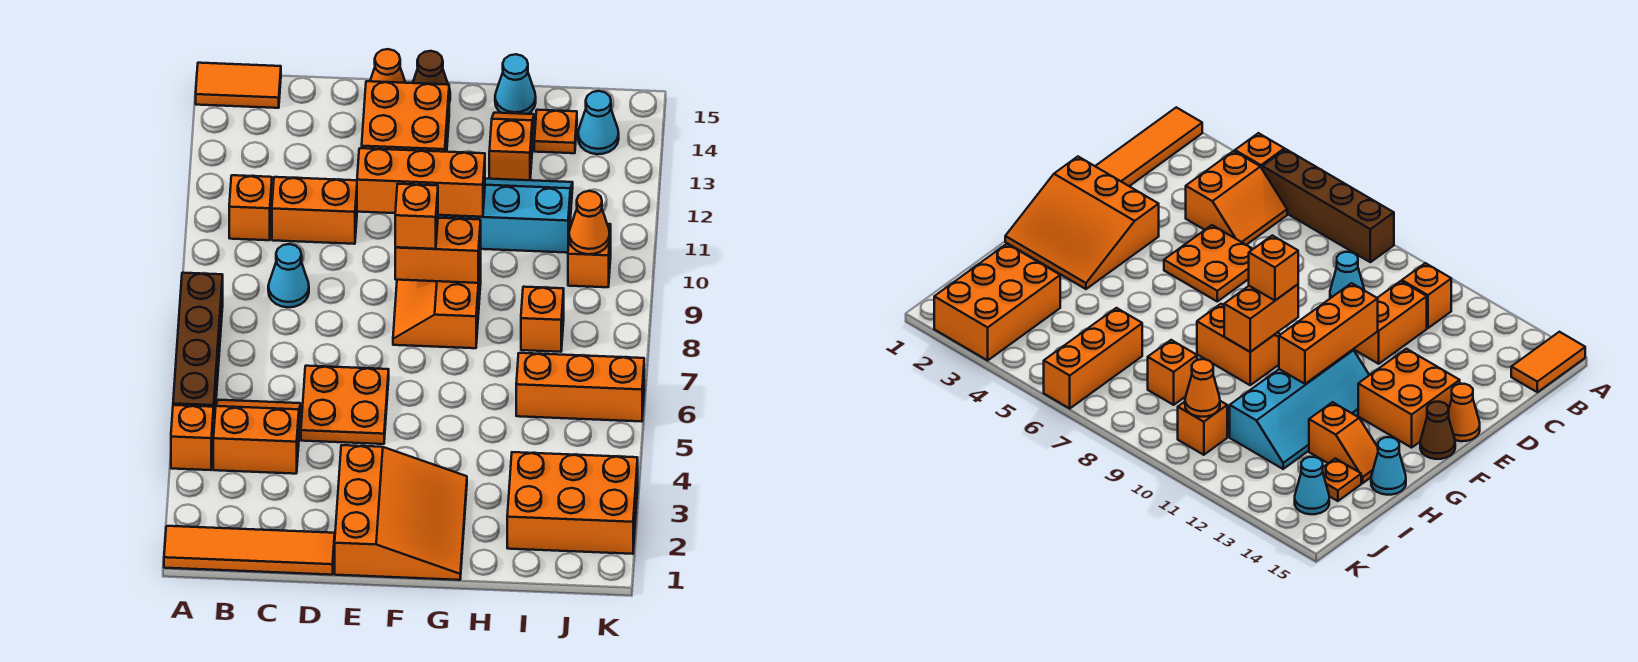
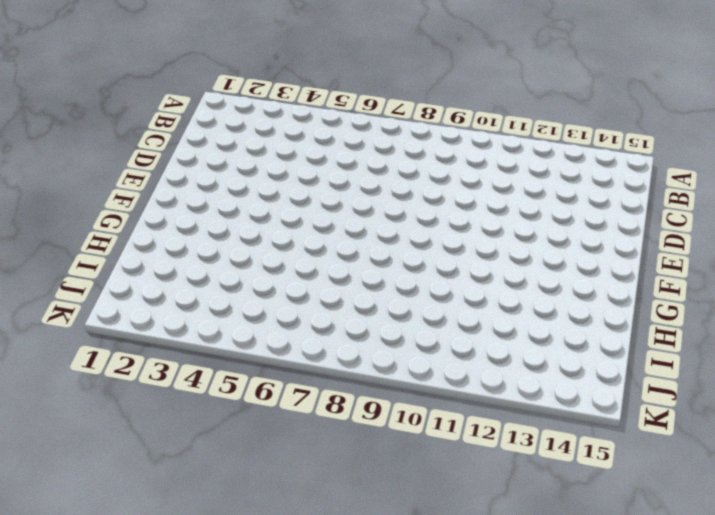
none -> orange 1x4 tile [164,526,335,575]
none -> orange 1x1 brick [171,405,214,470]
none -> brown 1x4 brick [173,273,223,423]

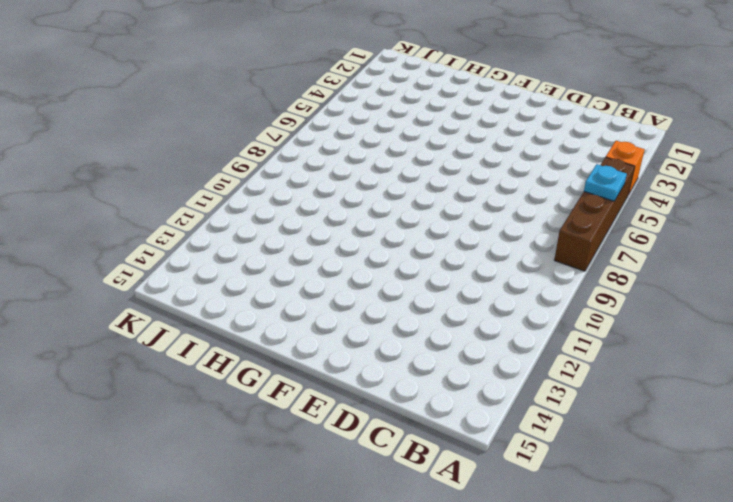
cyan 1x1 plate [584,164,627,201] -> none
none -> orange 1x4 tile [164,526,335,575]
none -> orange 1x2 tile [196,63,281,108]
none -> orange 2x2 slope [213,400,301,474]

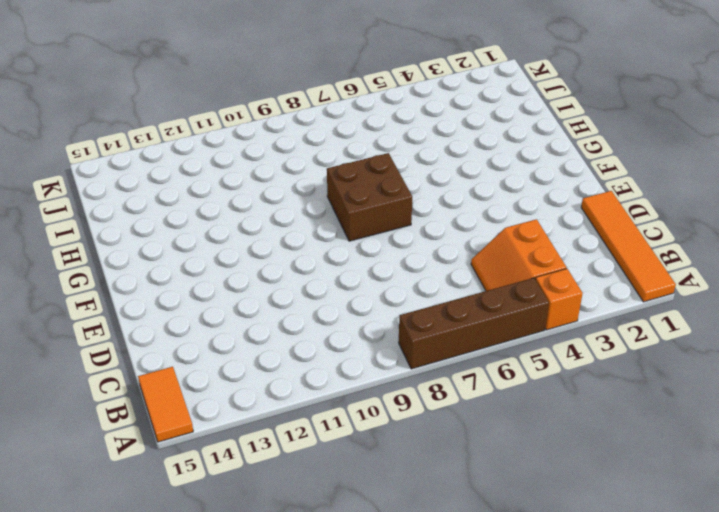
brown 2x2 brick [327,153,412,241] -> orange 2x2 slope [393,253,481,348]
none -> orange 1x1 brick [229,175,272,240]
none -> cyan 1x1 cone [268,244,309,307]
none -> orange 1x2 brick [272,177,357,244]

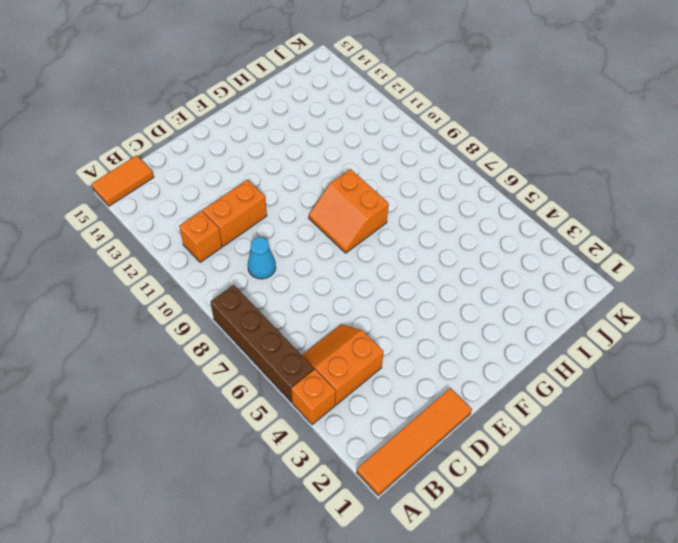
none -> orange 2x2 plate [301,366,389,444]
none -> orange 3x3 slope [335,445,467,580]
none -> orange 2x2 brick [362,81,449,152]

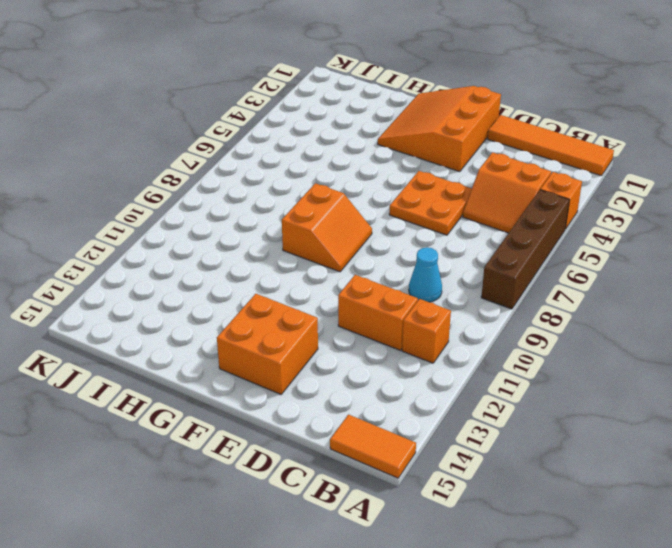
none -> orange 1x1 cone [370,49,405,83]
none -> cyan 2x4 slope [438,179,573,253]
none -> brown 1x1 cone [413,51,450,102]

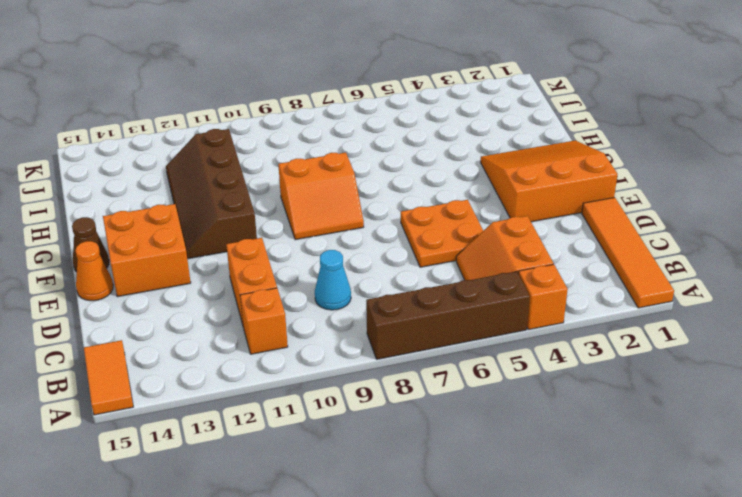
brown 2x4 slope [166,129,257,259] -> cyan 2x4 slope [438,179,573,253]
none -> orange 1x2 slope [489,113,534,180]
none -> cyan 1x1 cone [495,54,536,114]
none -> orange 2x3 brick [507,452,638,554]

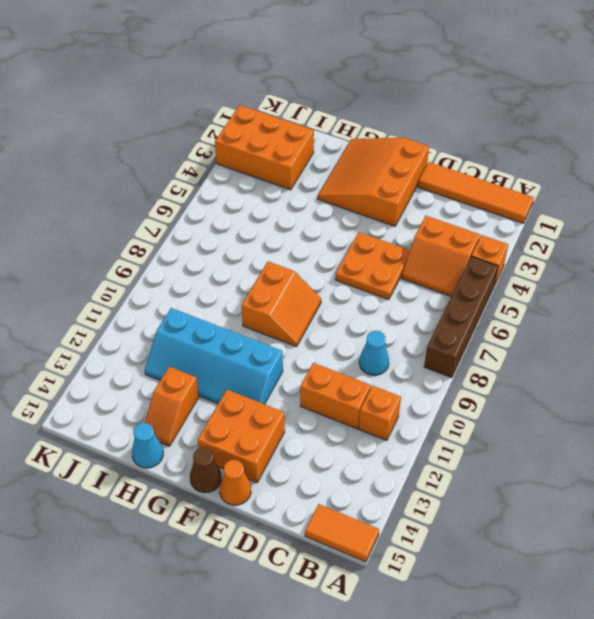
none -> orange 1x3 brick [516,353,644,422]
none -> orange 1x1 brick [521,287,564,352]
none -> orange 1x1 plate [534,110,577,153]

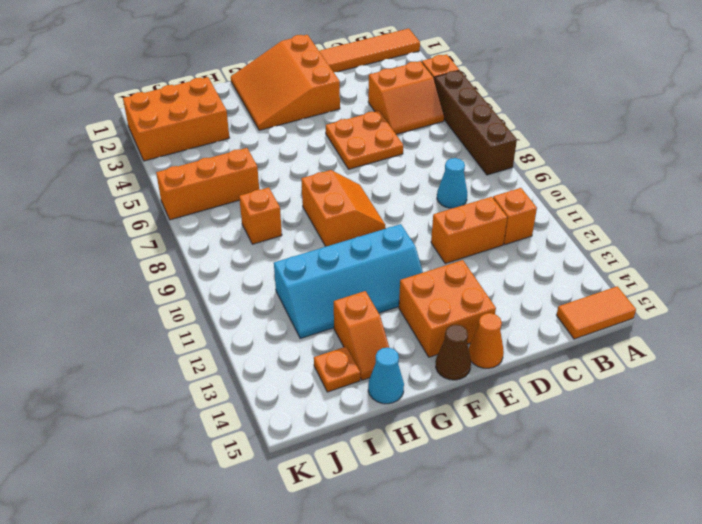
none -> orange 1x1 brick [568,222,611,287]
none -> cyan 1x1 cone [578,91,619,154]
none -> orange 1x3 brick [357,148,485,217]

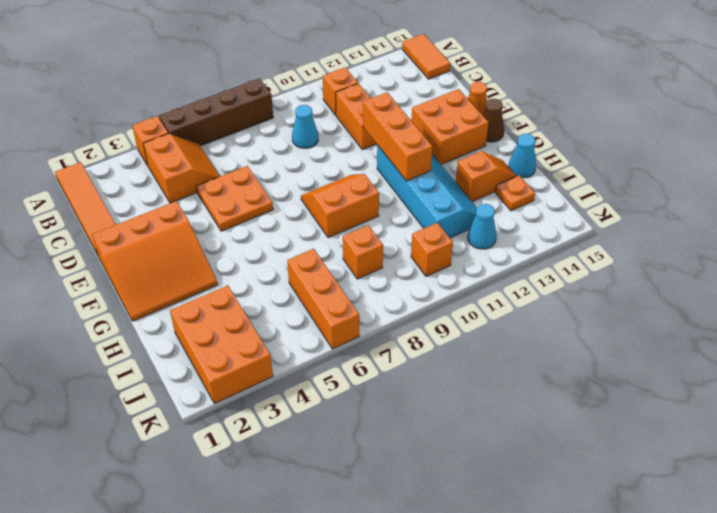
cyan 1x1 cone [468,204,497,249] -> cyan 1x1 cone moved to [578,91,619,154]
none -> orange 1x2 brick [395,218,481,283]
none -> orange 1x1 cone [569,191,610,254]
none -> orange 1x1 brick [395,184,438,249]

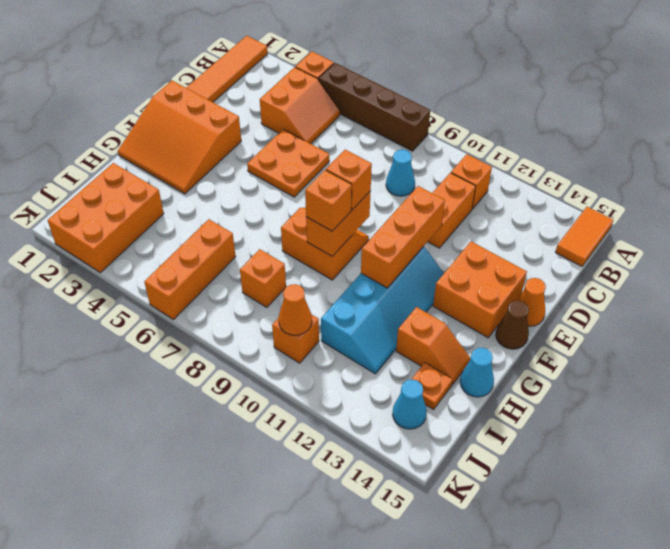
orange 1x1 brick [305,170,352,231] -> none

